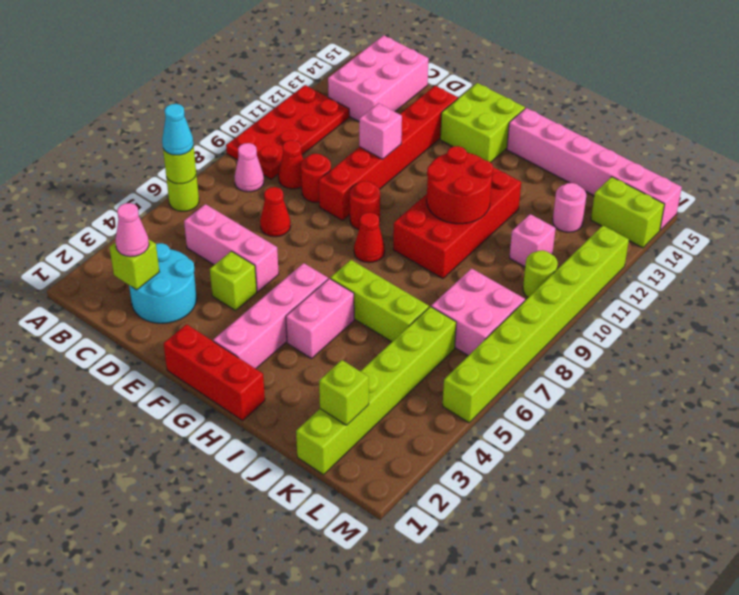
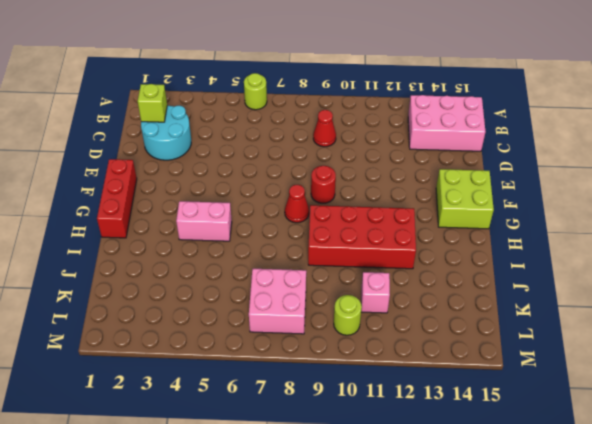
none -> red 2x4 plate [226,85,349,179]
none -> pink 1x1 cone [234,143,264,192]
none -> pink 1x3 brick [184,204,279,292]
none -> red 1x1 cone [260,187,291,237]

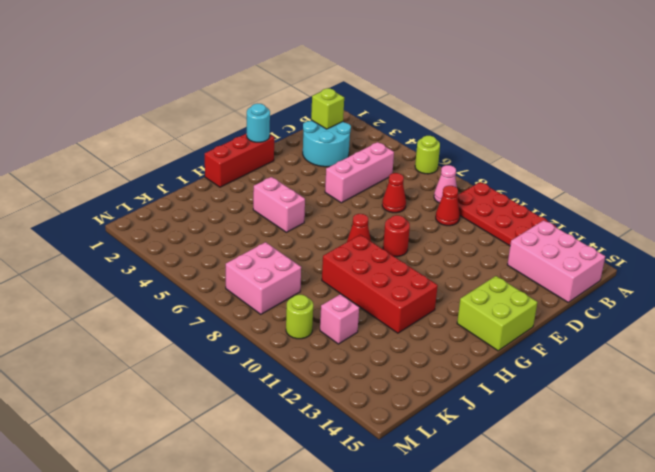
cyan 1x1 round brick [247,104,270,142] -> none
none -> red 1x1 round brick [301,154,331,202]
none -> lime 1x1 brick [210,251,257,311]
none -> red 1x6 brick [319,86,458,220]
none -> pink 1x4 brick [213,263,328,369]

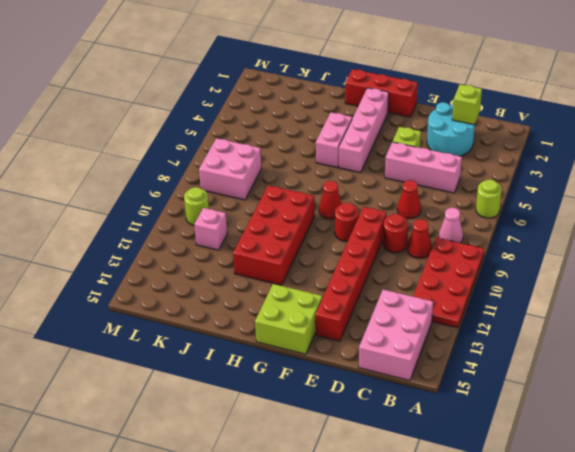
none -> lime 1x3 brick [330,260,429,342]
none -> pink 1x6 brick [507,108,682,230]
none -> lime 1x6 brick [296,307,456,475]
none -> pink 1x1 round brick [553,183,586,232]

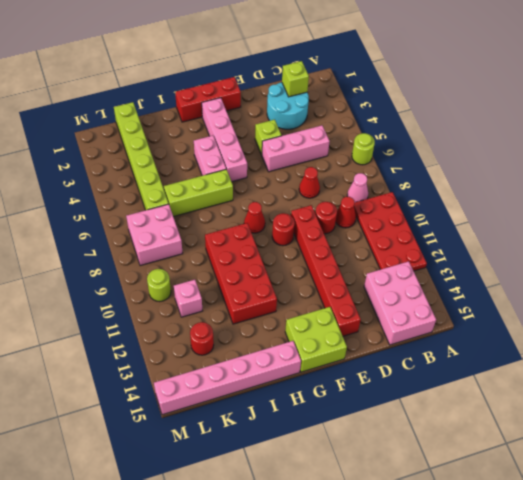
red 1x1 round brick [190,322,214,355] -> pink 1x1 round brick [553,183,586,232]
none -> lime 1x2 brick [591,177,664,248]
none -> lime 1x8 brick [443,226,629,423]
none -> lime 1x1 round brick [163,145,196,184]
none -> pink 1x1 brick [359,103,402,159]

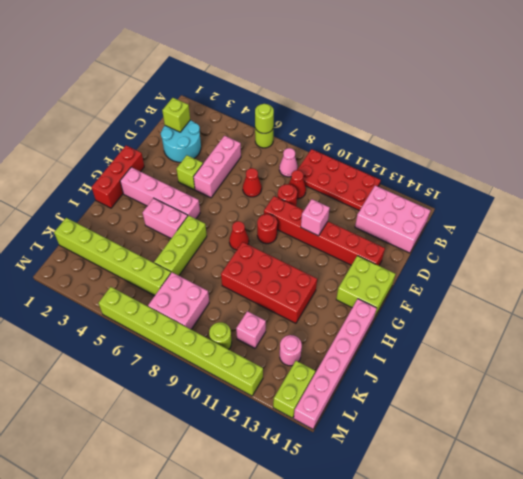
none -> red 2x2 round brick [427,146,493,224]
none -> lime 1x1 brick [319,360,369,425]
none -> cyan 1x1 cone [162,104,193,155]
none -> pink 1x1 cone [116,203,149,257]

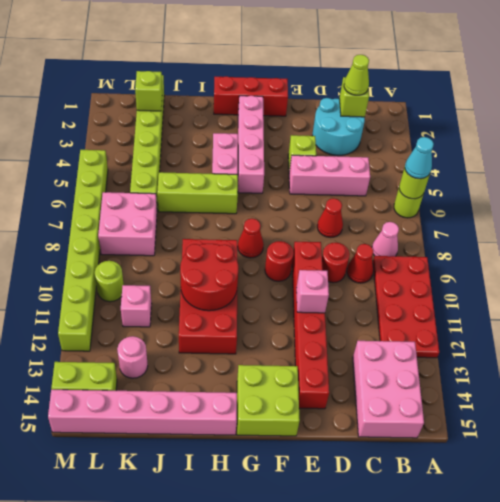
lime 1x1 cone [344,55,369,95] -> pink 1x1 cone [116,203,149,257]

